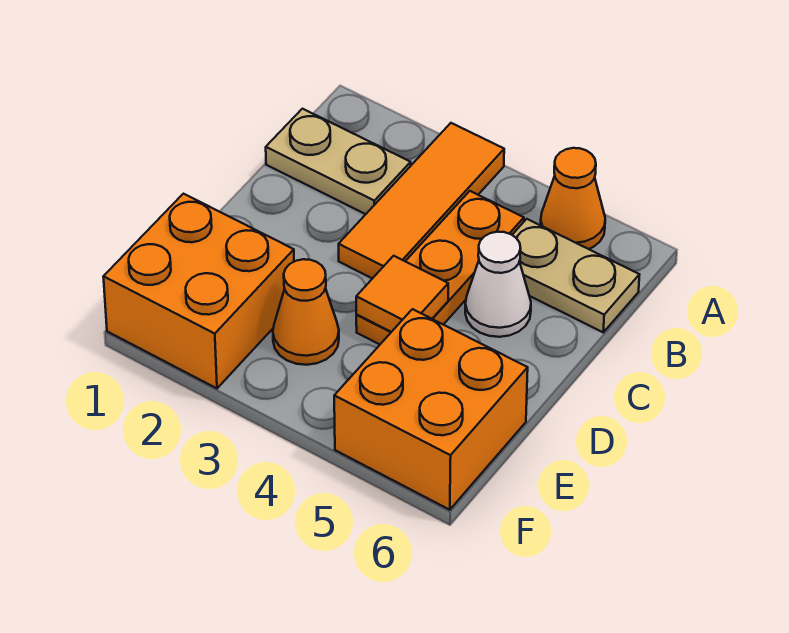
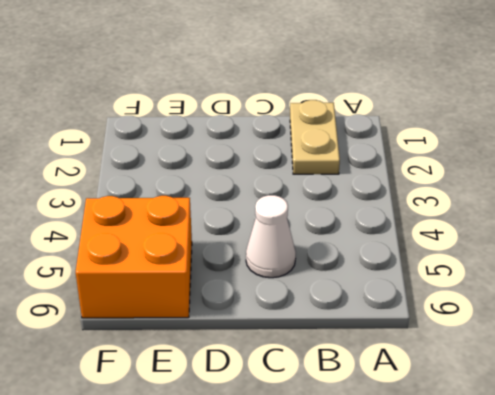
none -> orange 1x3 tile [339,123,504,279]
none -> orange 1x1 cone [541,148,605,249]

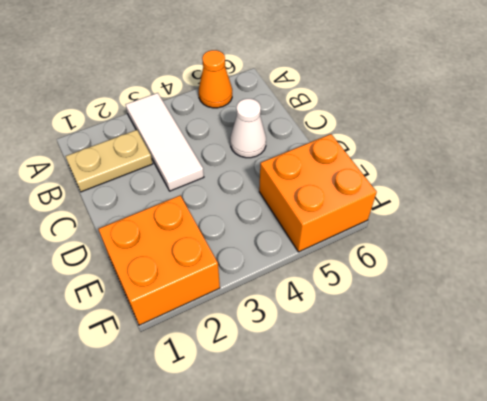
white 1x3 tile [125,93,204,191] -> orange 1x3 tile [339,123,504,279]
none -> orange 1x3 plate [356,191,524,344]
none -> tan 1x2 plate [513,219,639,332]

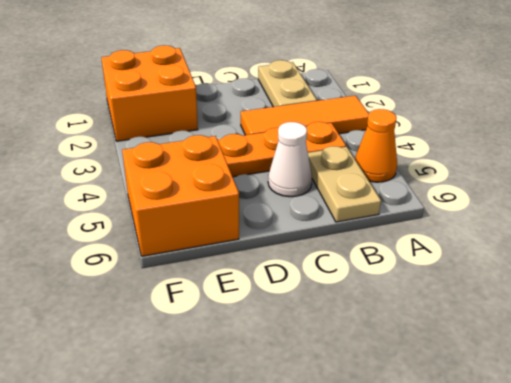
none -> orange 1x1 cone [273,259,339,365]
none -> orange 1x1 tile [356,256,448,332]

